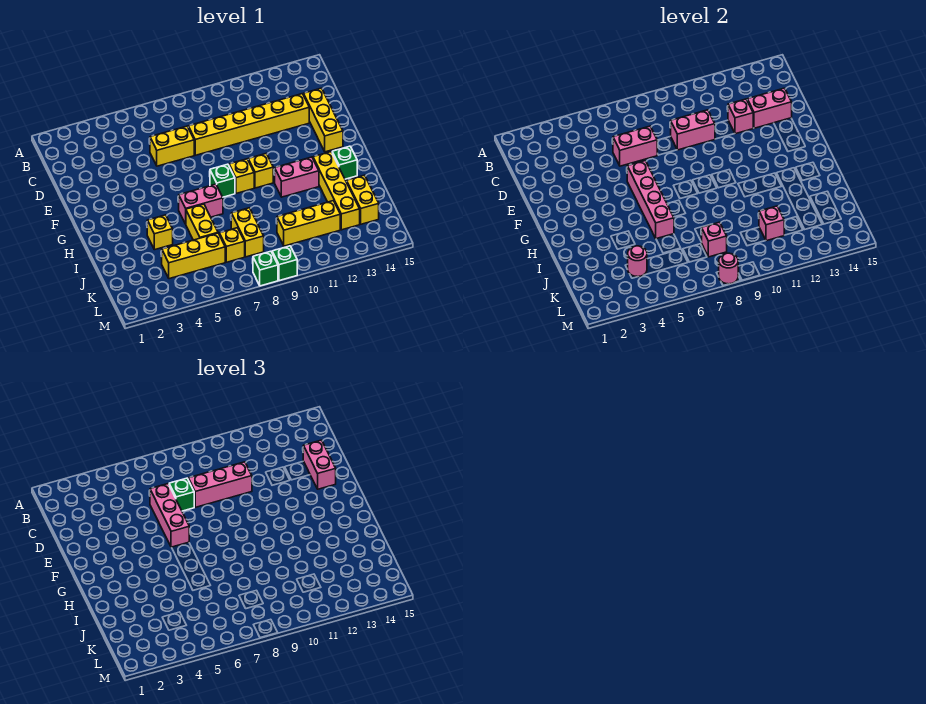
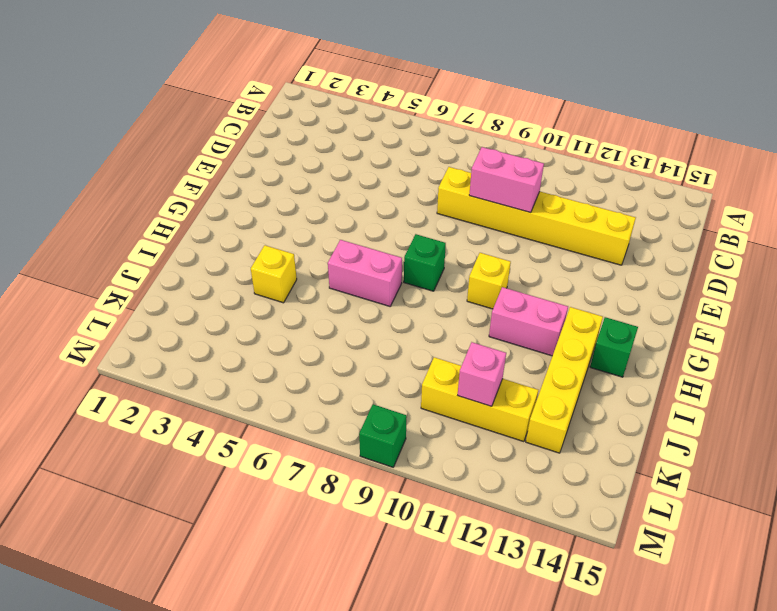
none -> yellow 1x2 brick [150,126,194,166]
none -> yellow 1x3 brick [303,88,343,152]
none -> yellow 1x1 brick [229,159,254,193]
none -> yellow 1x2 brick [186,204,218,240]

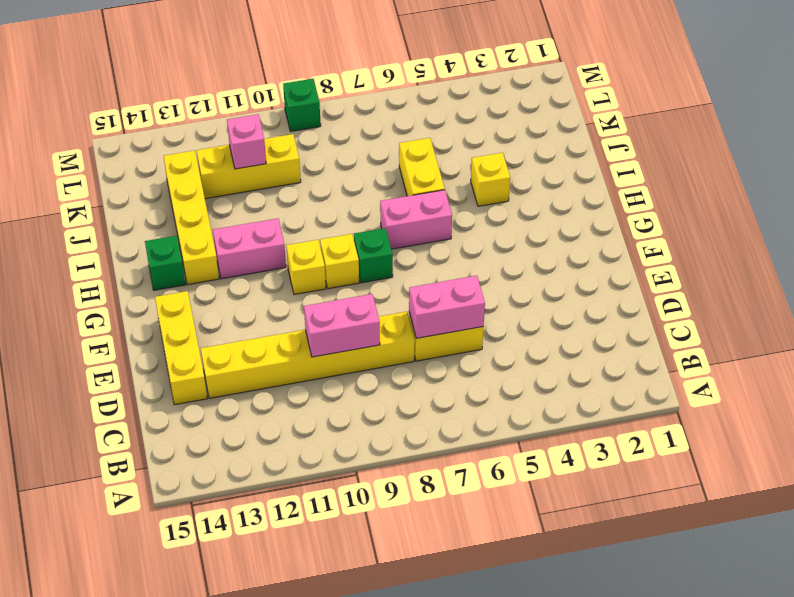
none -> yellow 1x2 brick [231,208,264,257]
none -> yellow 1x2 brick [347,175,379,224]
none -> yellow 1x3 brick [162,233,225,279]
none -> yellow 1x1 brick [219,228,245,262]

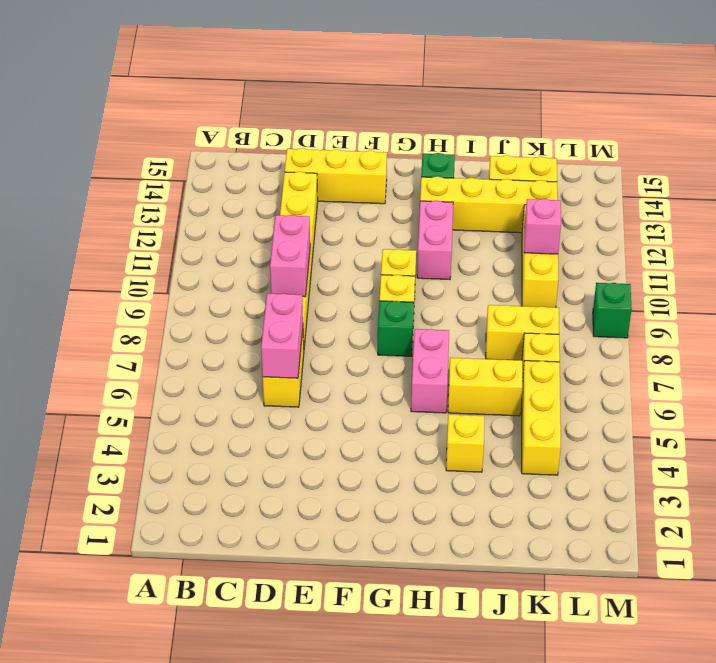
none -> green 1x1 brick [253,251,278,286]
none -> pink 1x1 brick [728,99,753,134]
none -> pink 1x2 brick [747,88,792,128]
none -> pink 1x4 brick [627,161,674,239]

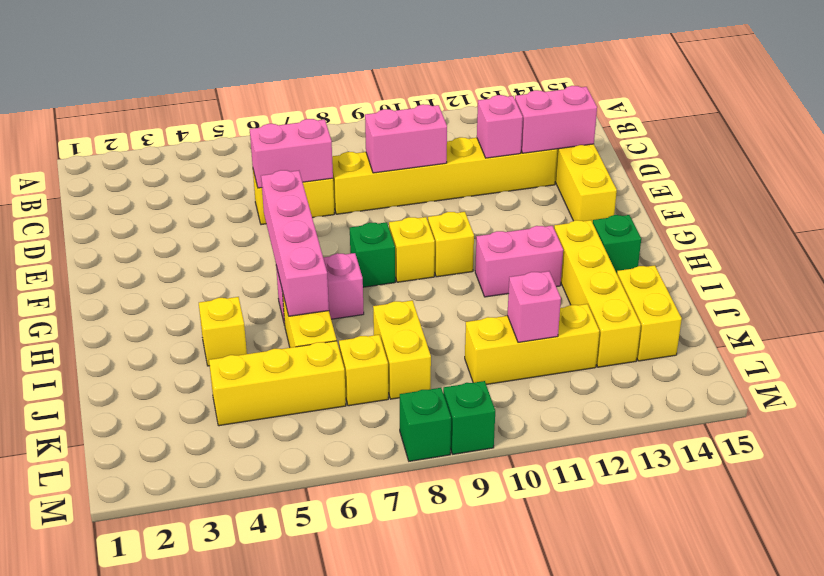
none -> pink 1x1 round brick [628,246,647,277]
none -> pink 1x1 brick [702,222,727,257]
none -> pink 1x1 round brick [719,253,738,284]
none -> pink 1x3 brick [150,484,189,547]

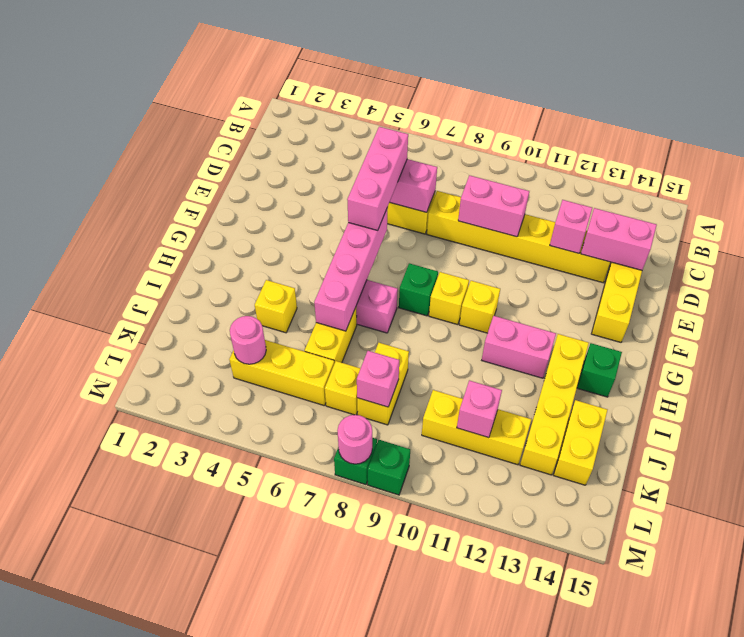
none -> green 1x1 brick [169,478,194,511]
none -> pink 1x3 brick [188,462,252,507]
none -> pink 1x2 brick [303,440,336,489]

